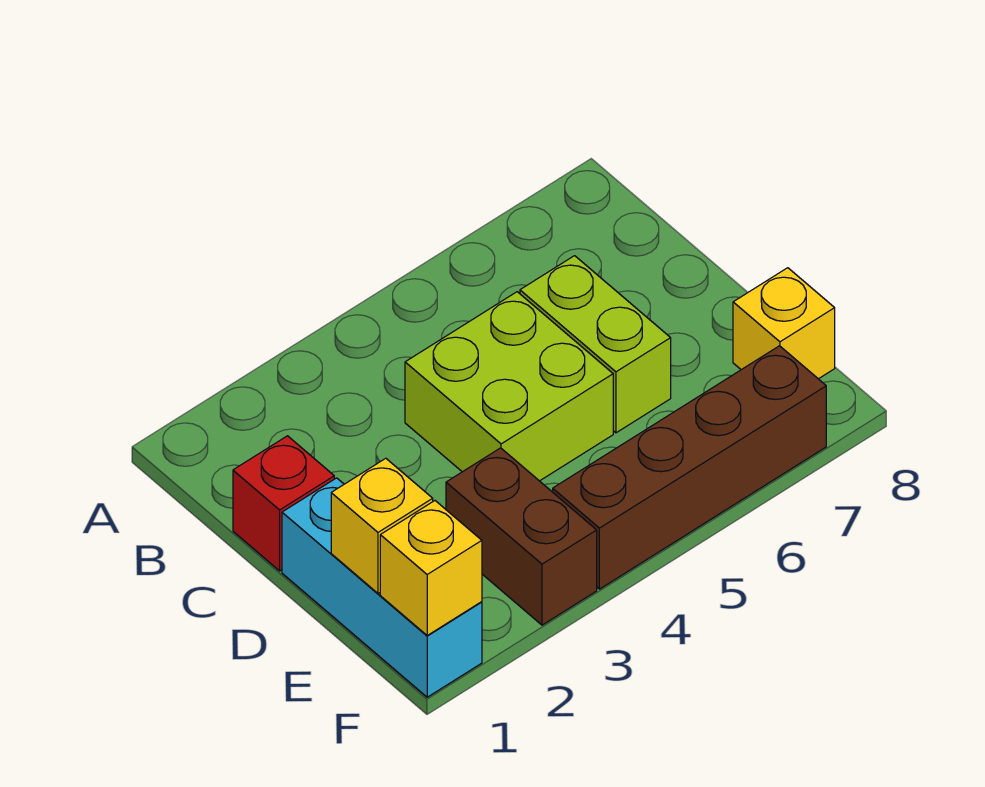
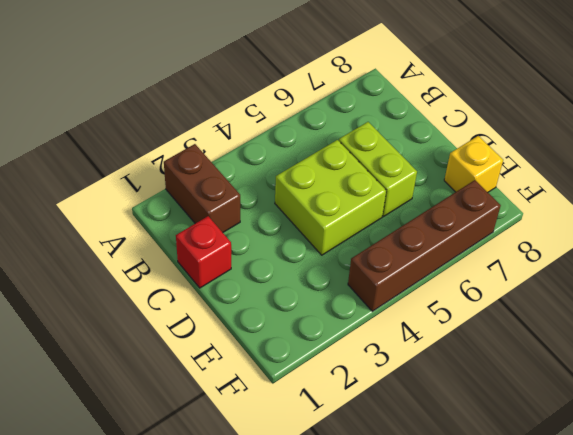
brown 1x2 brick [164,144,240,232] -> brown 1x2 brick moved to [446,448,597,625]
none -> cyan 1x3 brick [282,478,482,697]
none -> yellow 1x1 brick [331,458,433,593]

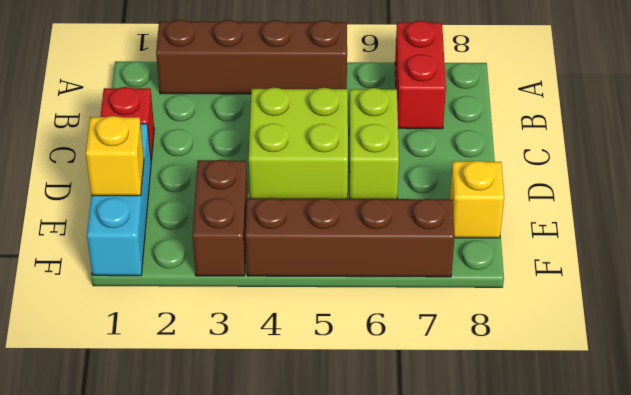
brown 1x4 brick [156,20,347,94] -> none
red 1x2 brick [395,21,446,129] -> none
none -> yellow 1x1 brick [380,501,482,635]

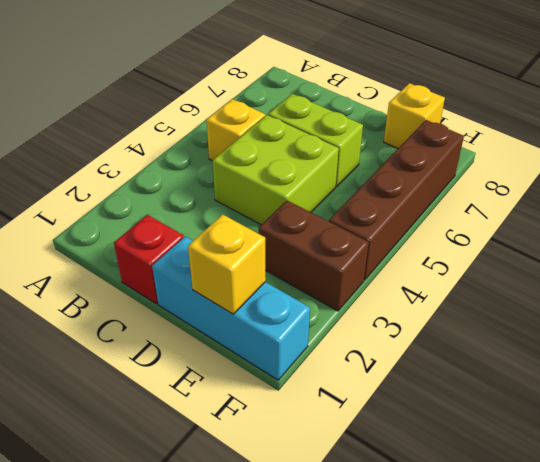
yellow 1x1 brick [206,99,265,160] -> yellow 1x1 brick moved to [380,501,482,635]

